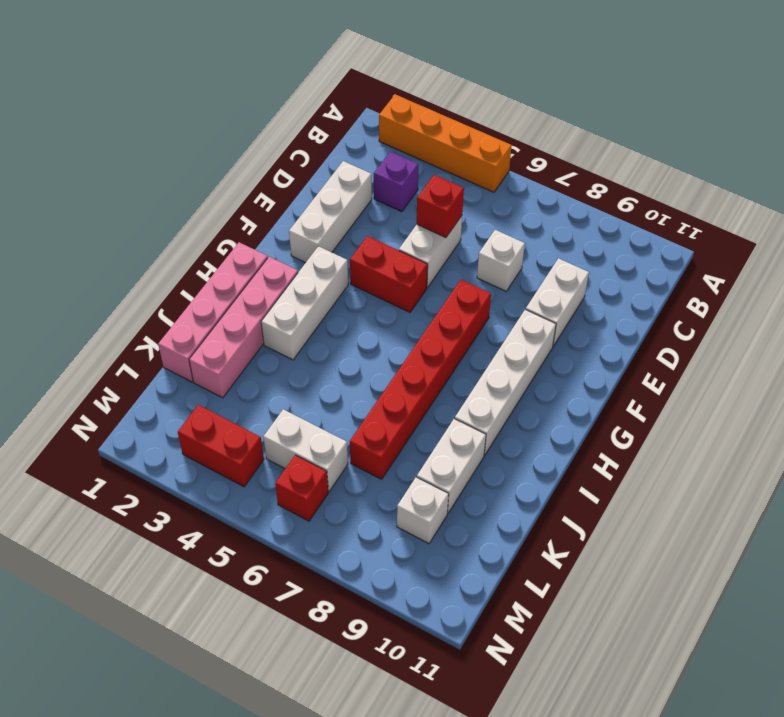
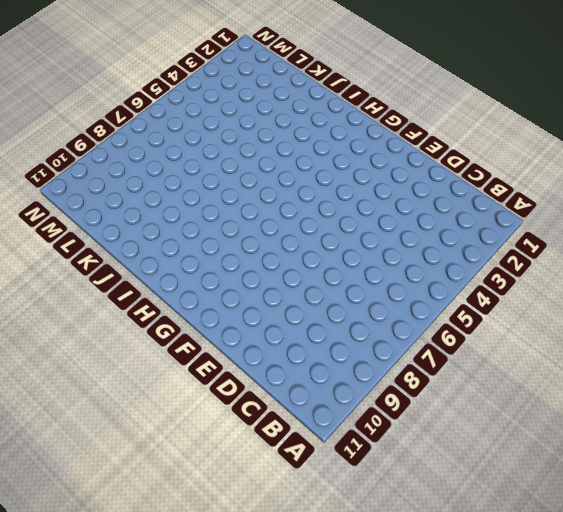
none -> orange 1x4 brick [379,94,512,192]
none -> purple 1x1 brick [374,151,419,212]
none -> white 1x3 brick [289,161,372,263]

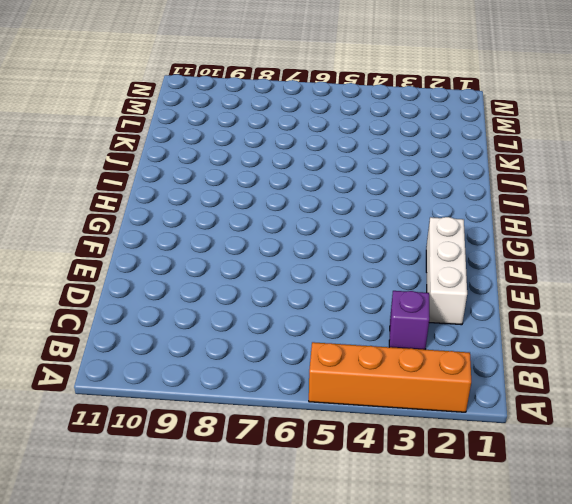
none -> white 1x2 brick [399,216,462,287]
none -> white 1x1 brick [477,230,525,291]
none -> white 1x2 brick [526,258,589,346]

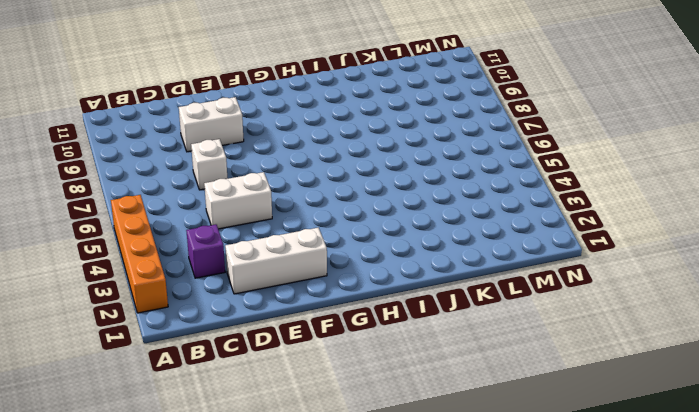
none -> red 1x2 brick [350,236,428,312]
none -> red 1x6 brick [350,280,491,479]
none -> white 1x4 brick [455,309,556,455]

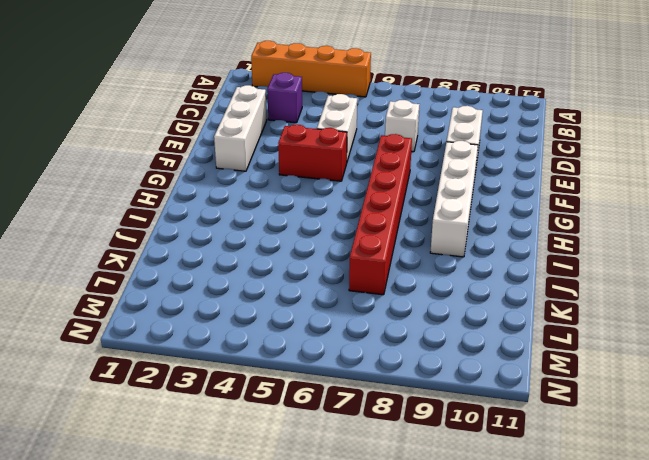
none -> white 1x3 brick [261,246,348,360]
none -> pink 1x4 brick [158,242,268,382]
none -> pink 1x4 brick [189,257,298,398]

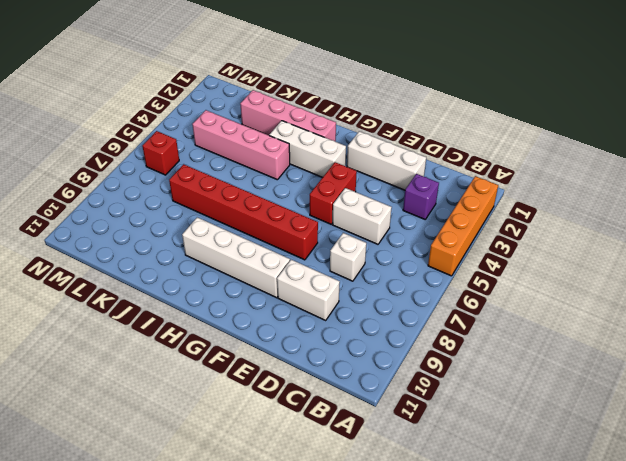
pink 1x4 brick [192,110,290,180] -> pink 1x4 brick moved to [158,242,268,382]
none -> white 1x2 brick [417,419,486,513]
none -> white 1x2 brick [264,409,348,491]
none -> white 1x1 brick [397,477,449,543]

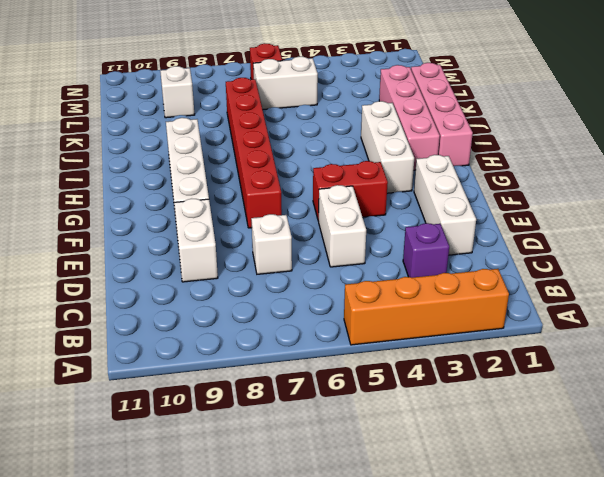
none -> white 1x2 brick [417,419,486,513]
none -> red 1x2 brick [178,405,264,487]
none -> red 1x1 brick [417,175,464,237]

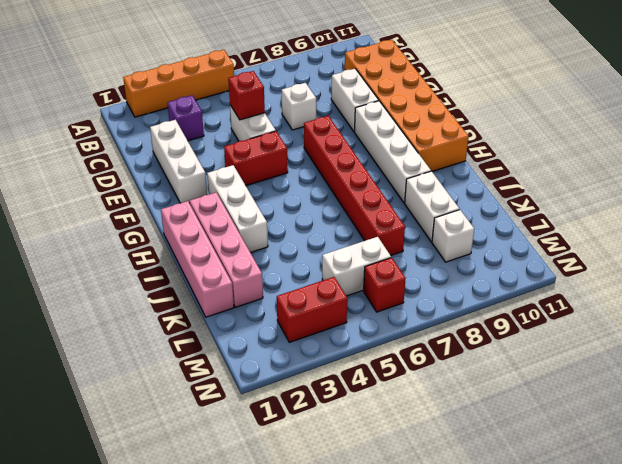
orange 2x6 brick [345,40,469,171] -> none

